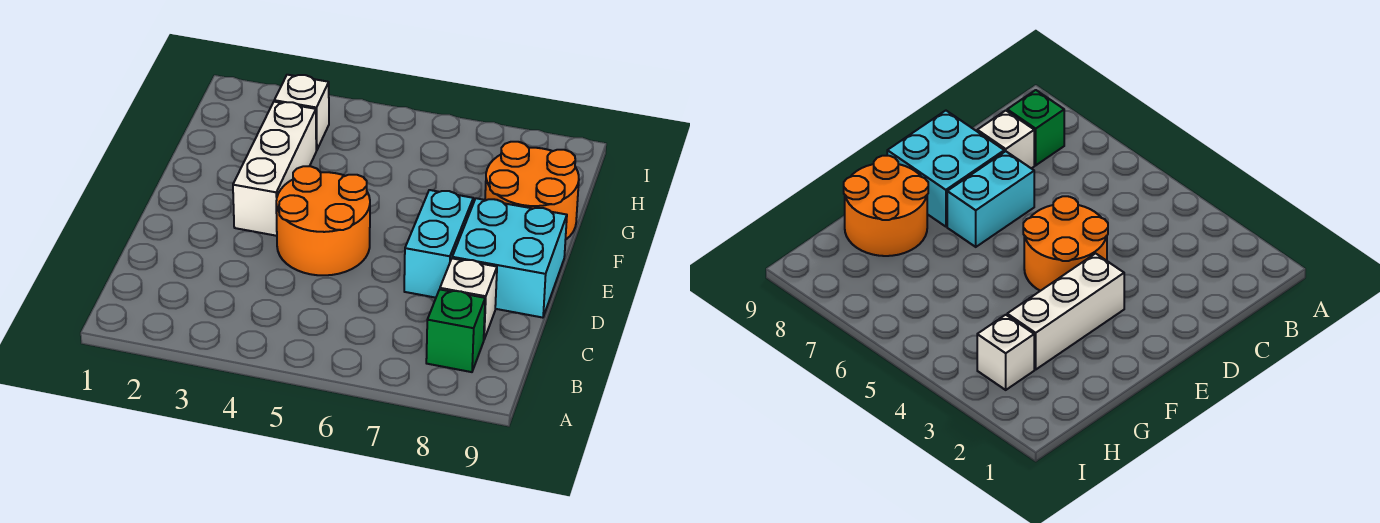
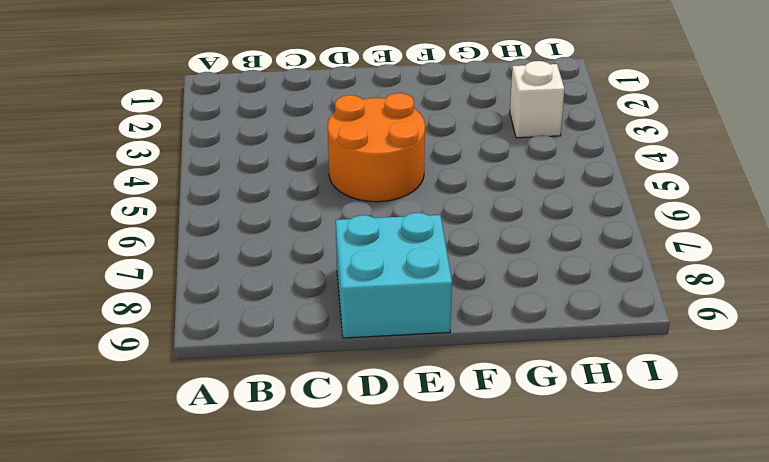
none -> green 1x1 brick [426,290,485,372]
none -> white 1x1 brick [440,258,497,339]

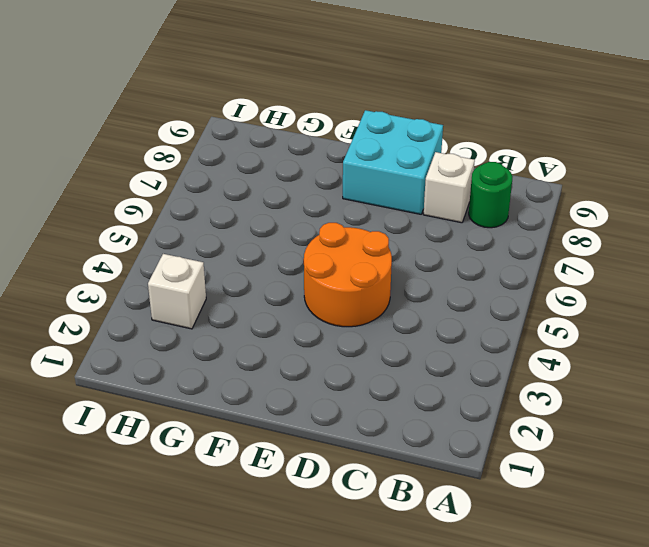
green 1x1 round brick [469,162,513,228] -> green 1x1 brick [426,290,485,372]
none -> cyan 1x2 brick [404,190,473,298]
none -> white 1x3 brick [233,102,316,236]

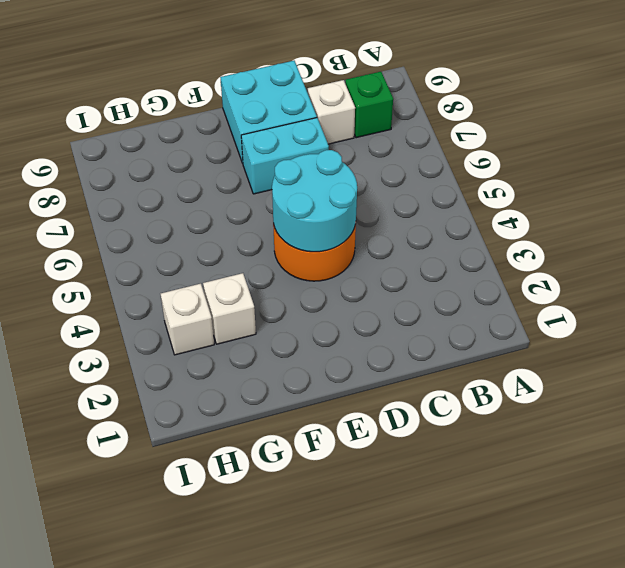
cyan 2x2 round brick [272,150,357,252] -> none
white 1x1 brick [203,273,256,344] -> white 1x3 brick [233,102,316,236]
none -> orange 2x2 round brick [485,142,579,240]

